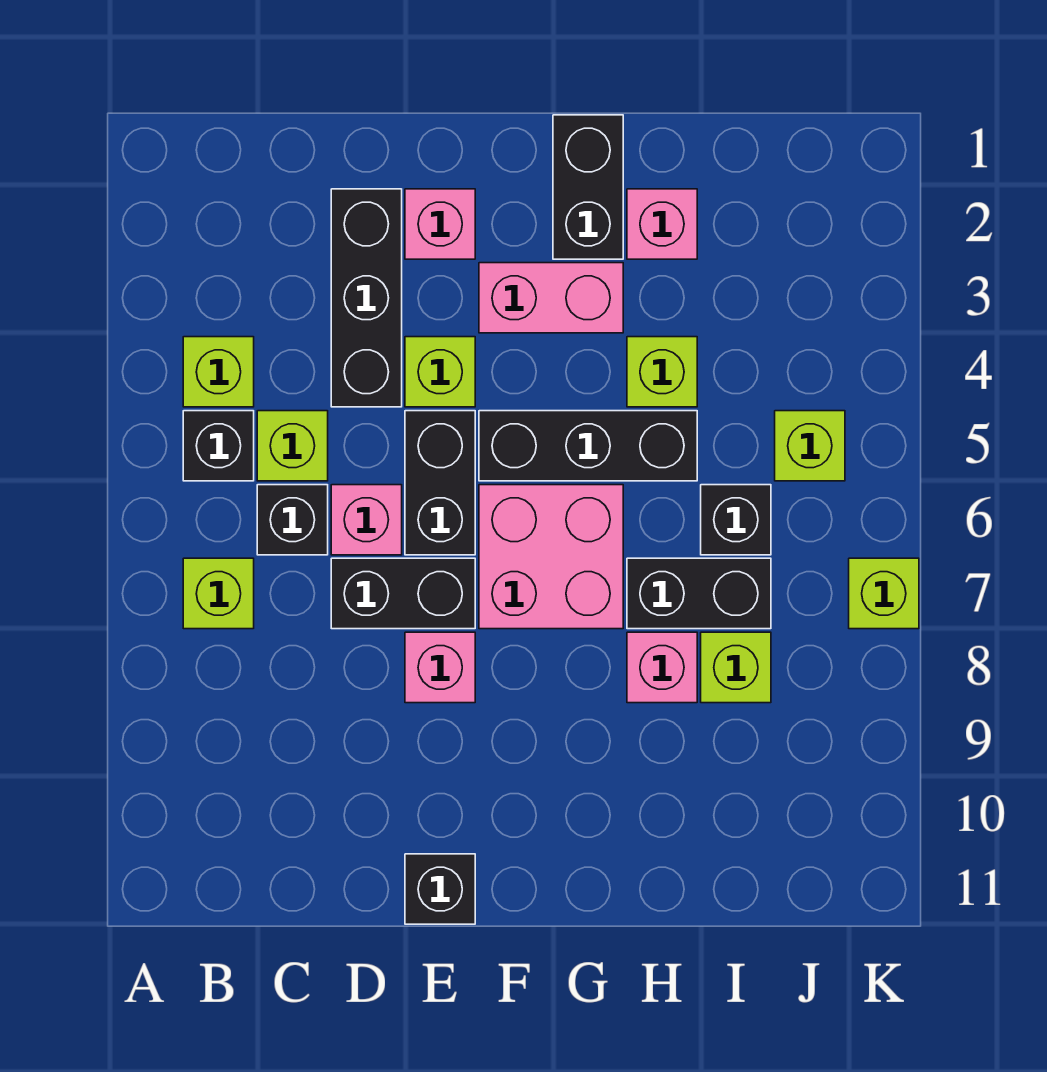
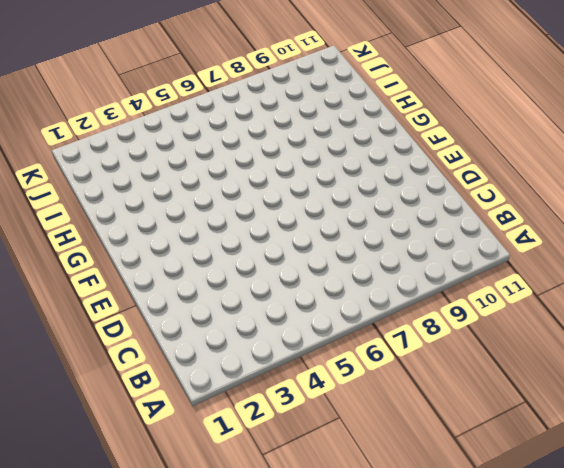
none -> lime 1x1 brick [183,337,254,407]
none -> black 1x1 brick [183,411,254,481]
none -> lime 1x1 brick [183,558,254,629]

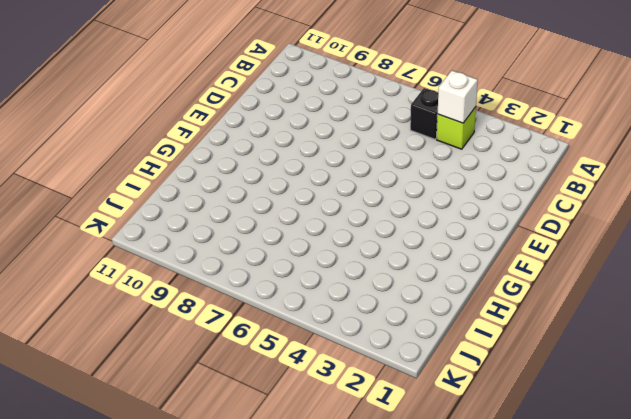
white 1x1 brick [438,71,478,123] -> none
none -> lime 1x1 brick [183,558,254,629]
none -> lime 1x1 brick [257,411,328,481]
none -> black 1x1 brick [257,485,328,555]

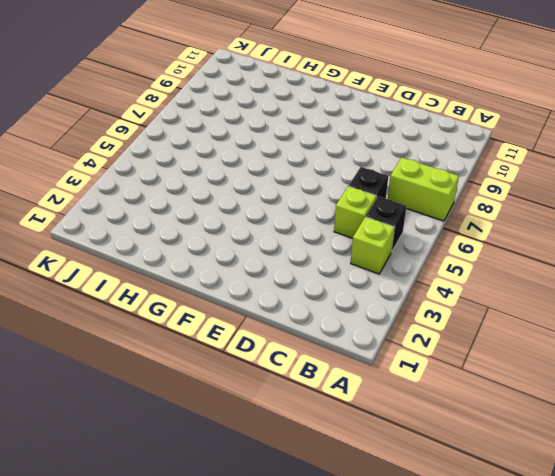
lime 1x2 brick [388,157,459,221] -> lime 1x1 brick [183,558,254,629]
none -> black 1x3 brick [331,189,402,407]
none -> pink 1x1 brick [331,485,402,555]
none -> black 1x2 brick [331,558,475,629]

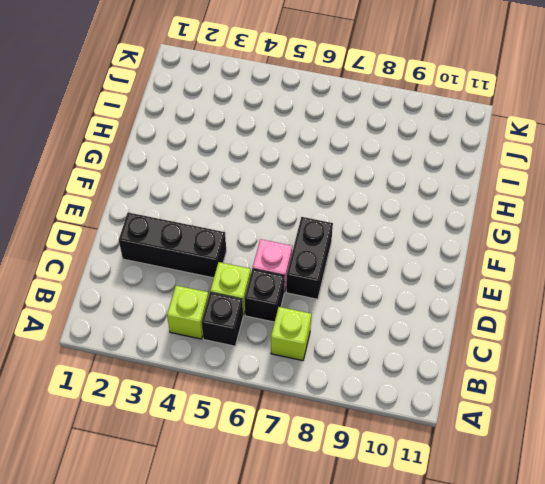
none -> pink 1x1 brick [405,189,475,259]
none -> lime 1x1 brick [405,337,475,407]
none -> black 1x2 brick [405,411,475,555]

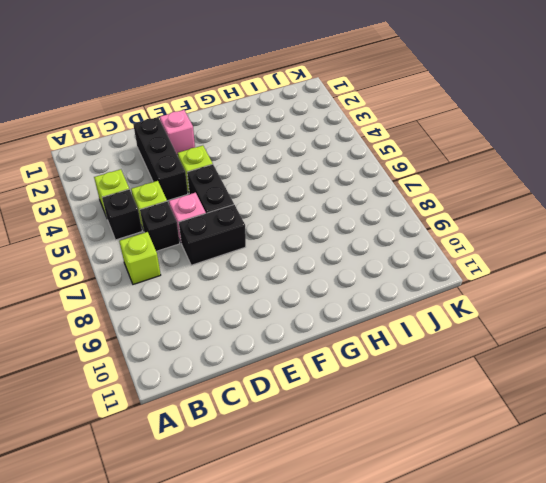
none -> pink 1x1 brick [405,632,475,703]
none -> black 1x1 brick [405,854,475,924]
none -> pink 1x2 brick [479,263,623,333]

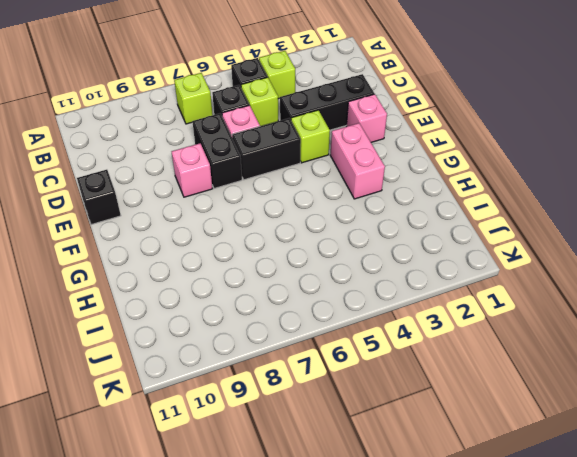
none -> black 1x3 brick [479,411,697,481]
none -> pink 2x2 brick [479,485,623,629]
none -> black 1x2 brick [553,115,623,259]

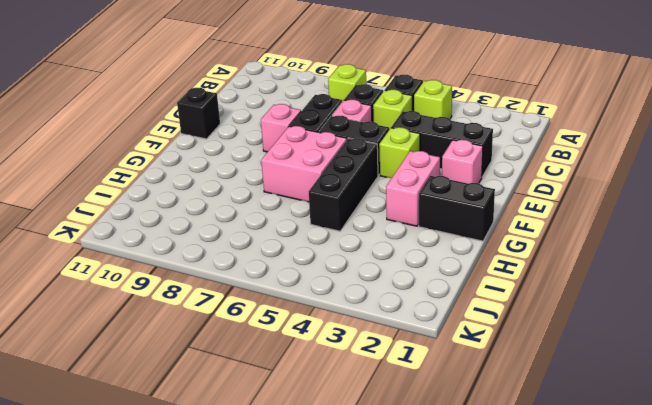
none -> pink 1x1 brick [627,189,697,259]
none -> lime 1x1 brick [627,337,697,407]
none -> black 1x2 brick [627,558,771,629]

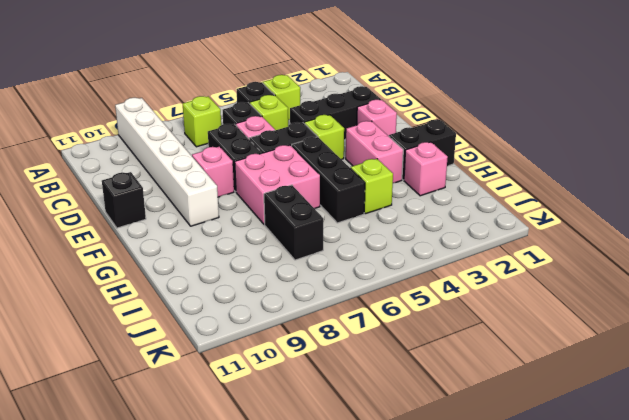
white 1x6 brick [115,98,219,226] -> none
none -> pink 1x1 brick [627,632,697,703]
none -> black 1x1 brick [701,485,771,555]
none -> lime 1x1 brick [701,632,771,703]

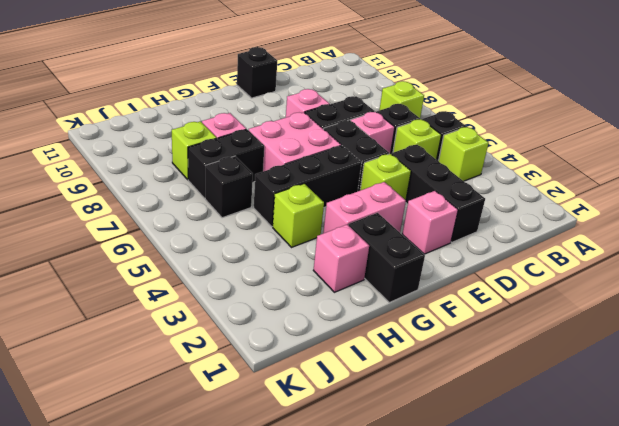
none -> lime 1x1 brick [775,411,845,481]
none -> lime 1x1 brick [849,558,919,629]

